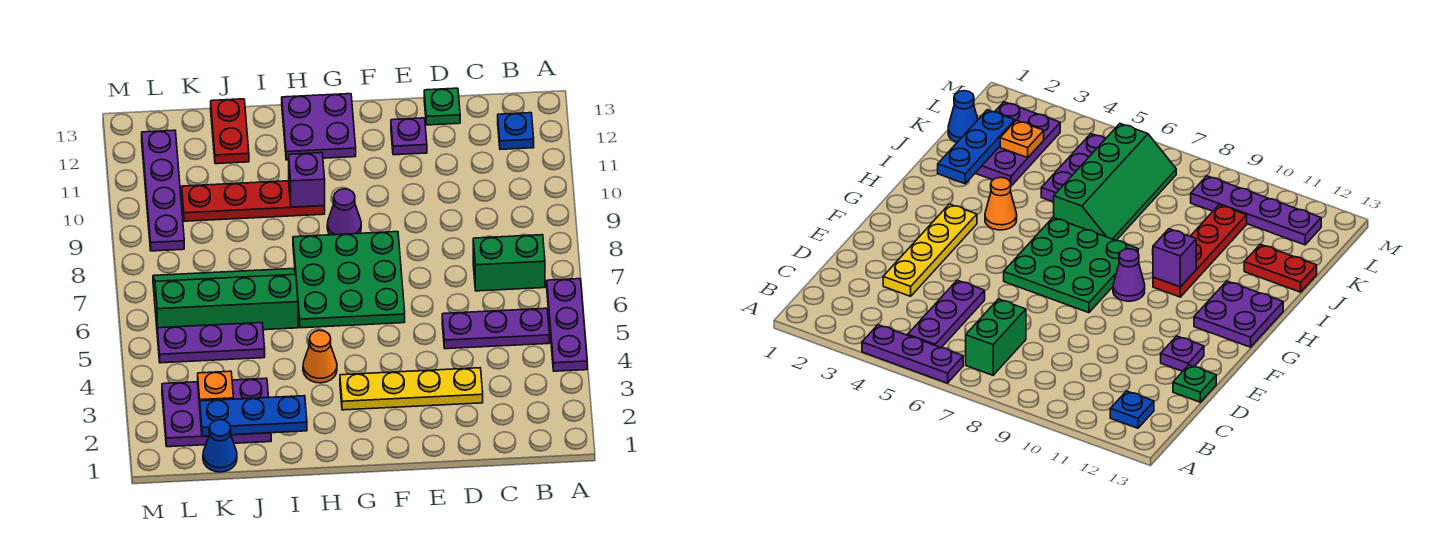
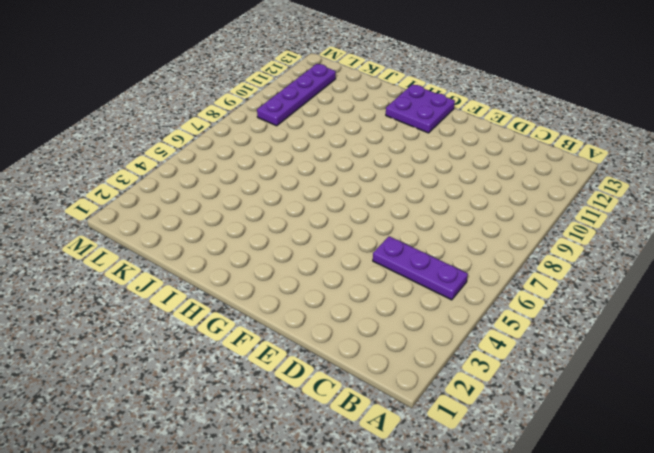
none -> purple 1x3 plate [547,279,587,371]
none -> green 1x2 brick [473,235,545,291]
none -> blue 1x1 plate [498,113,534,149]

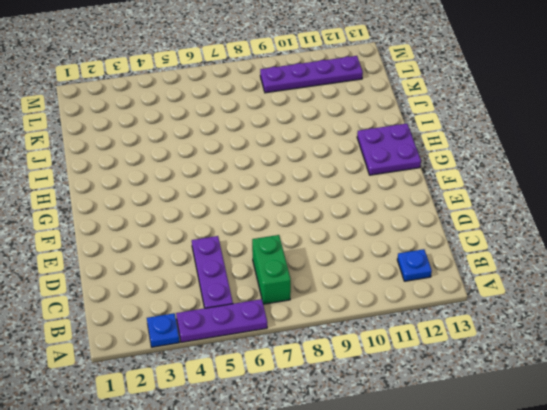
blue 1x1 plate [147,313,179,347] -> none
none -> yellow 1x4 plate [340,368,483,410]
none -> green 1x1 plate [424,88,460,125]
none -> purple 1x1 plate [391,118,427,155]

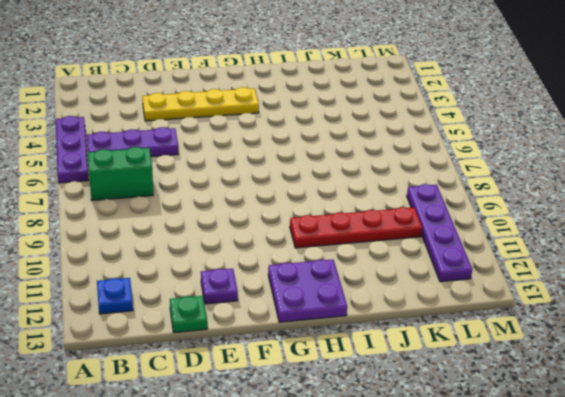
none -> green 3x3 plate [293,232,405,328]
none -> purple 1x1 cone [327,189,361,235]
none -> orange 1x1 cone [303,330,337,383]

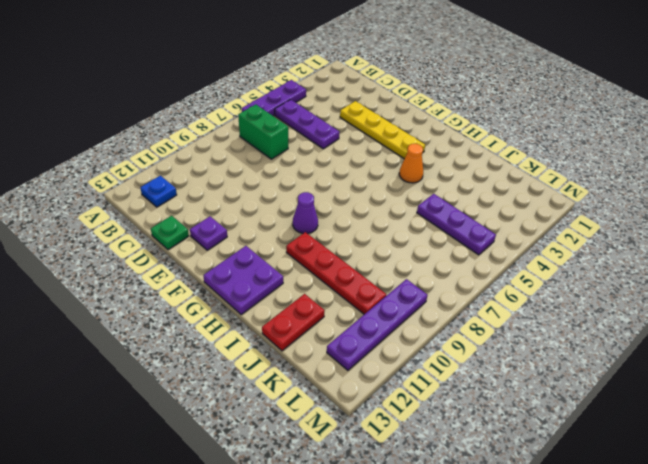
none -> green 3x3 plate [293,232,405,328]
none -> green 2x4 slope [153,269,298,330]
none -> purple 2x3 plate [162,378,271,447]

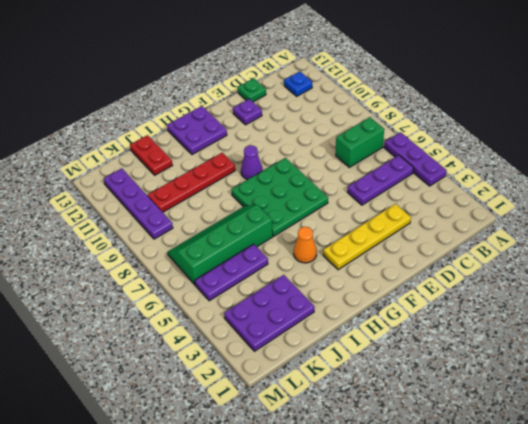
none -> blue 1x1 cone [203,420,237,472]
none -> purple 1x1 brick [289,153,325,207]
none -> blue 1x3 plate [200,396,307,436]

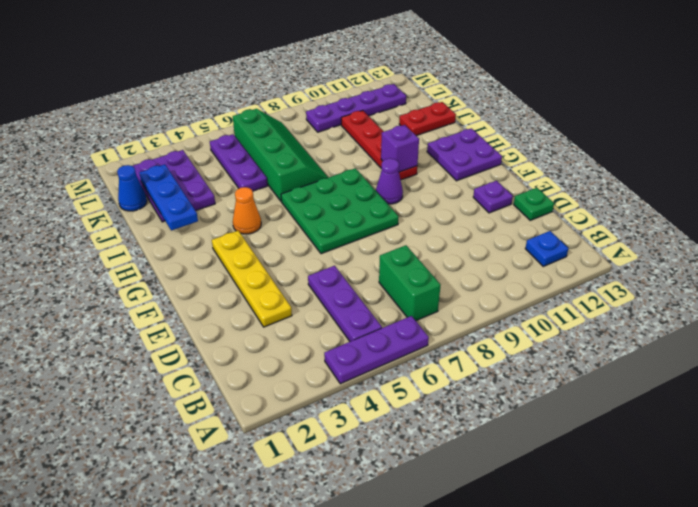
none -> orange 1x1 plate [198,371,234,406]

